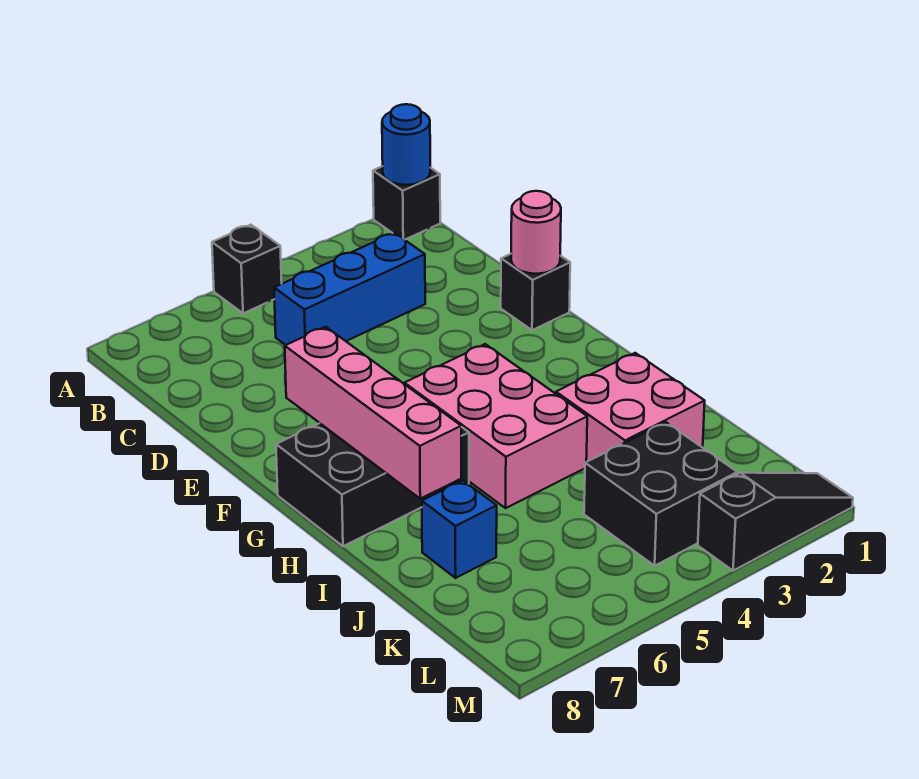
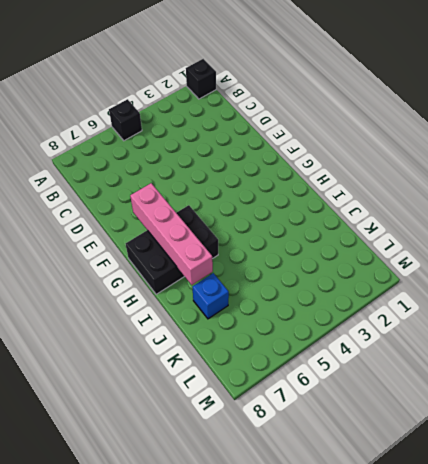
none -> blue 1x3 brick [274,233,425,345]
none -> black 1x1 brick [501,254,570,330]
none -> pink 2x3 brick [404,344,587,508]

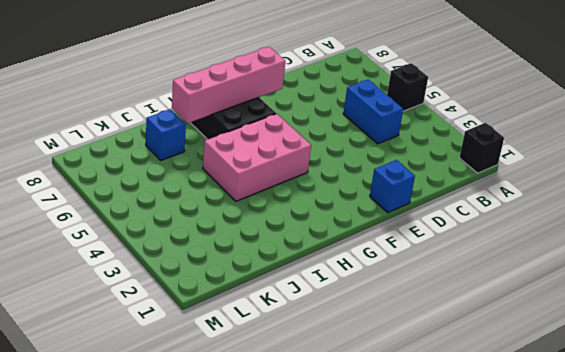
blue 1x2 brick [343,80,403,144] -> blue 1x3 brick [274,233,425,345]
blue 1x1 brick [370,160,415,213] -> black 1x1 brick [501,254,570,330]
none -> pink 2x2 brick [556,353,705,462]
none -> black 2x2 brick [584,422,737,566]
none -> black 1x3 slope [698,473,853,571]

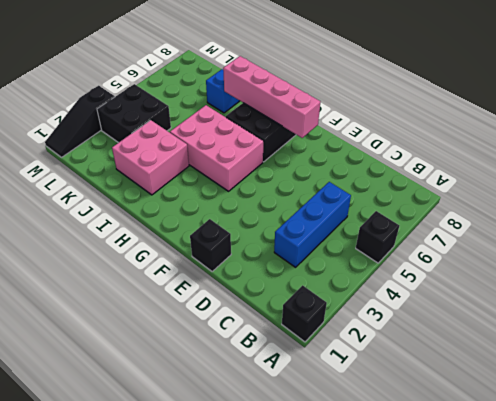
none -> blue 1x1 round brick [382,104,430,185]
none -> pink 1x1 round brick [511,191,561,274]

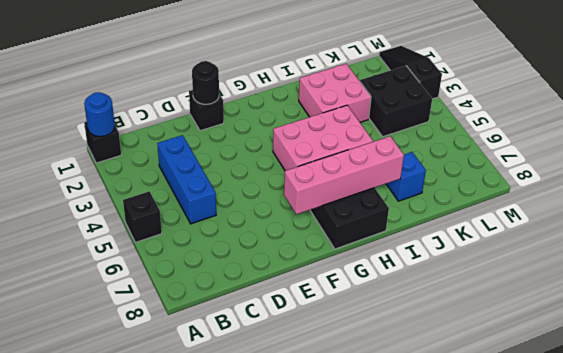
black 1x1 round brick [192,61,219,104] -> pink 1x1 round brick [511,191,561,274]

